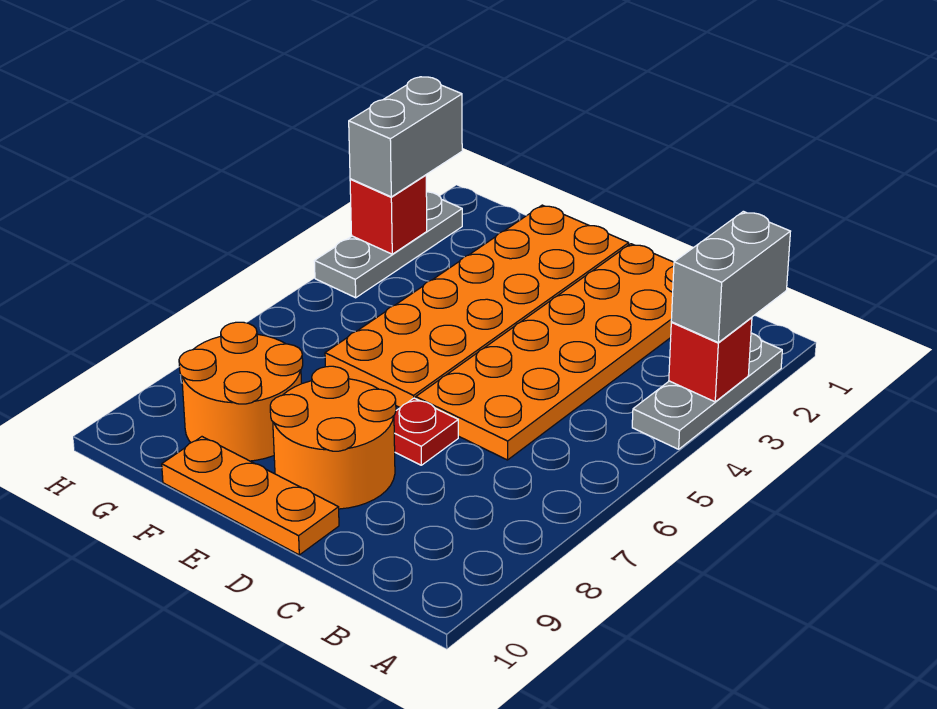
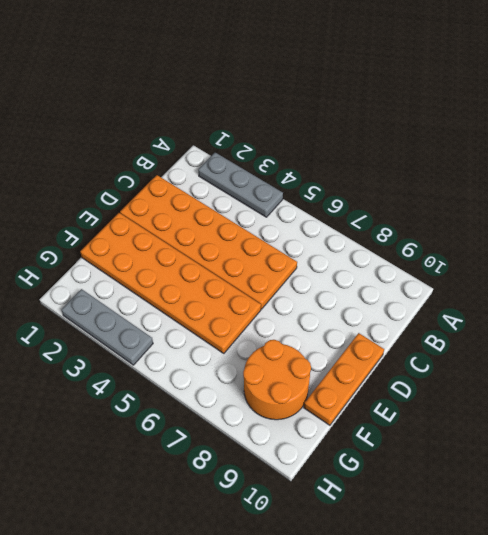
none -> red 1x1 plate [394,398,458,465]
none -> orange 2x2 round brick [270,366,396,509]
none -> red 1x1 brick [669,318,752,402]

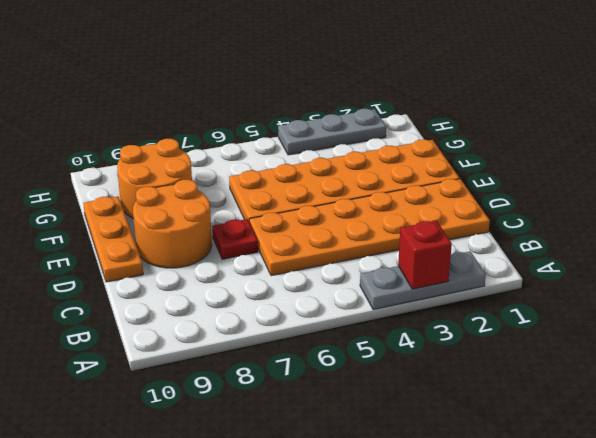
none -> red 1x1 brick [350,175,427,254]
none -> grey 1x2 brick [671,211,791,342]
none -> grey 1x2 brick [349,77,462,197]

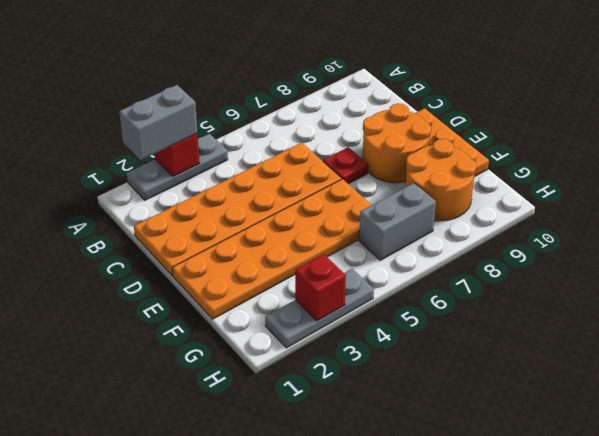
grey 1x2 brick [359,183,436,260] -> grey 1x2 brick moved to [349,77,462,197]

